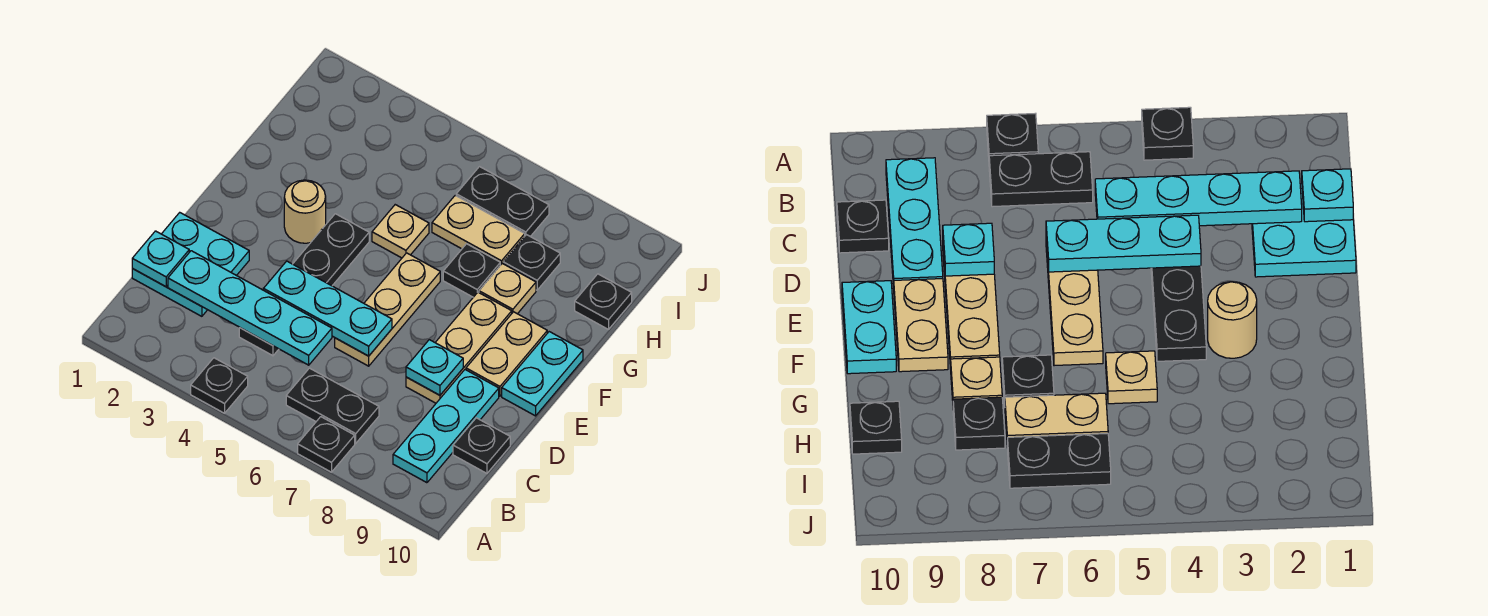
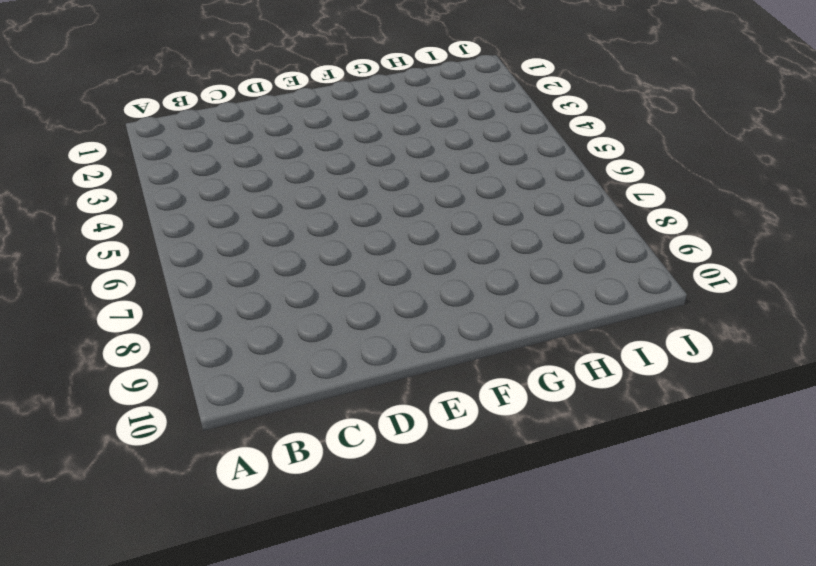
none -> black 1x1 plate [191,358,248,413]
none -> black 1x1 plate [298,417,355,472]
none -> black 1x2 plate [286,368,379,443]

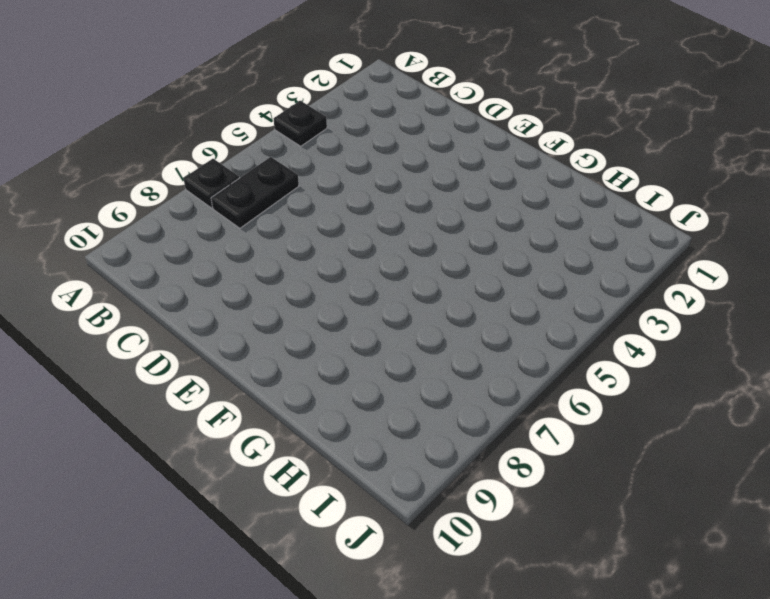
none -> cyan 1x3 plate [393,370,499,483]
none -> cyan 2x2 plate [132,213,249,316]
none -> black 1x4 plate [239,214,369,356]

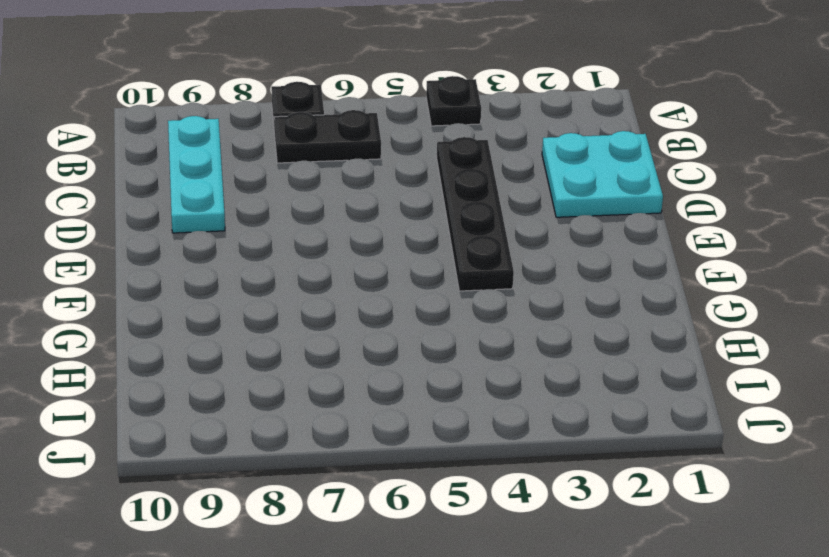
none -> black 1x1 plate [453,418,510,473]
none -> tan 1x3 plate [335,253,440,366]
none -> tan 1x3 plate [406,292,512,403]

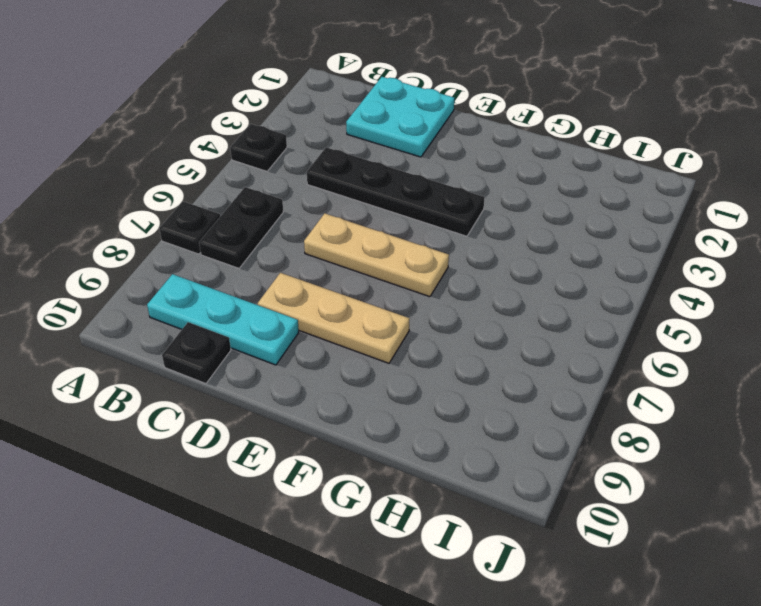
none -> tan 1x2 plate [466,312,547,396]
none -> cyan 1x2 plate [502,332,583,416]
none -> tan 1x1 round brick [284,180,326,243]

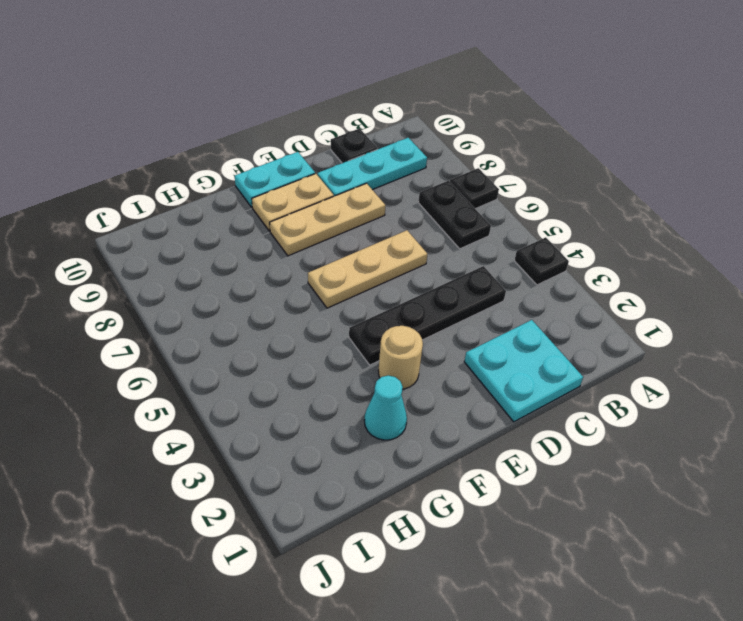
cyan 1x1 cone [364,376,407,440] -> none
none -> tan 1x1 plate [372,205,429,258]
none -> black 1x1 plate [443,244,500,297]
none -> tan 1x1 plate [479,263,536,314]

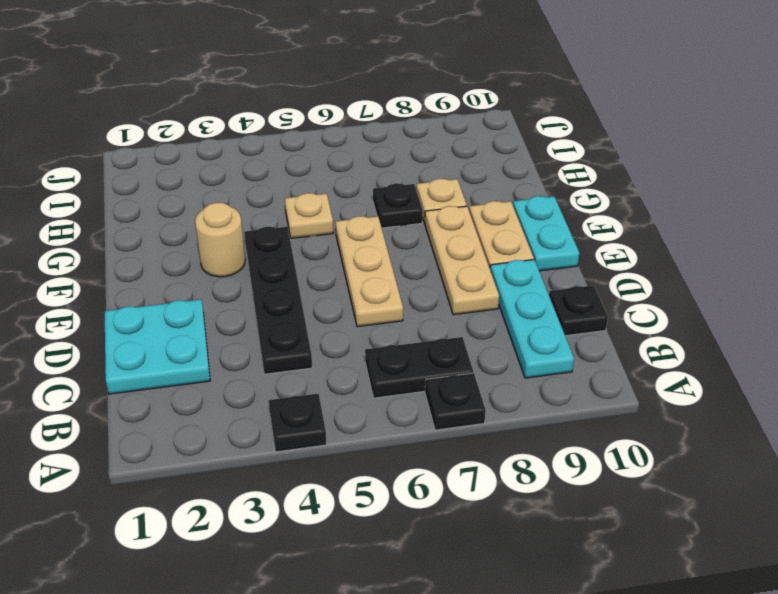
none -> tan 1x2 plate [432,195,525,265]
none -> black 1x1 plate [503,235,560,290]
none -> black 1x1 plate [575,274,632,329]

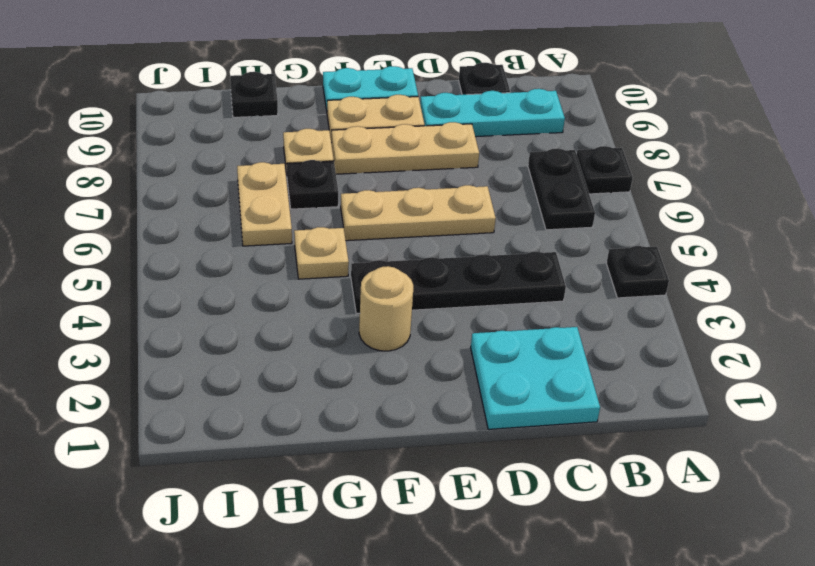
none -> black 1x1 plate [503,235,560,290]
none -> black 1x2 plate [456,167,549,237]
none -> cyan 1x1 plate [132,231,189,287]

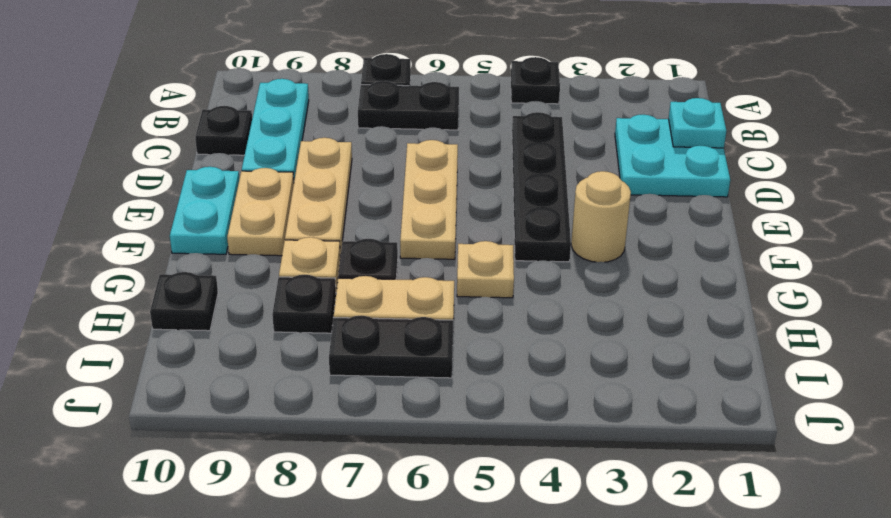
none -> cyan 1x4 plate [168,251,332,365]
none -> cyan 1x3 plate [264,261,392,356]
none -> cyan 1x1 plate [406,340,463,395]

